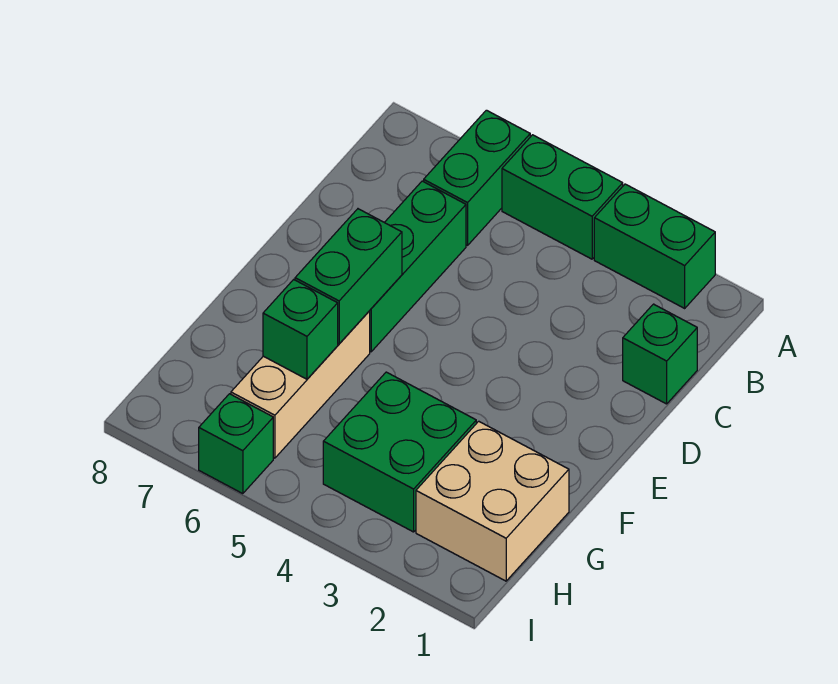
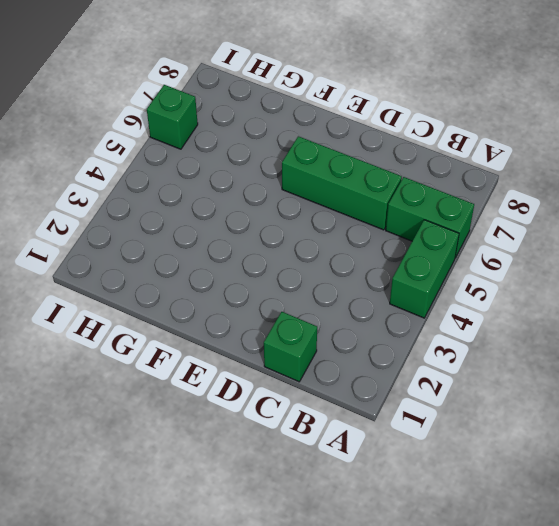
none -> green 1x2 brick [594,184,715,308]
none -> tan 1x3 brick [231,311,370,458]

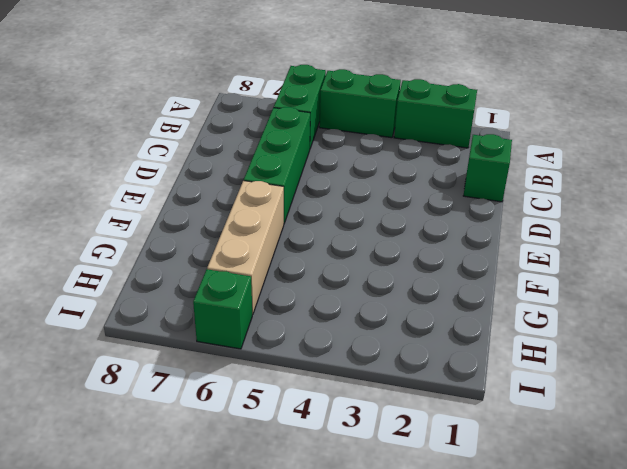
none -> tan 2x2 brick [416,421,569,581]
none -> green 2x2 brick [323,372,476,532]

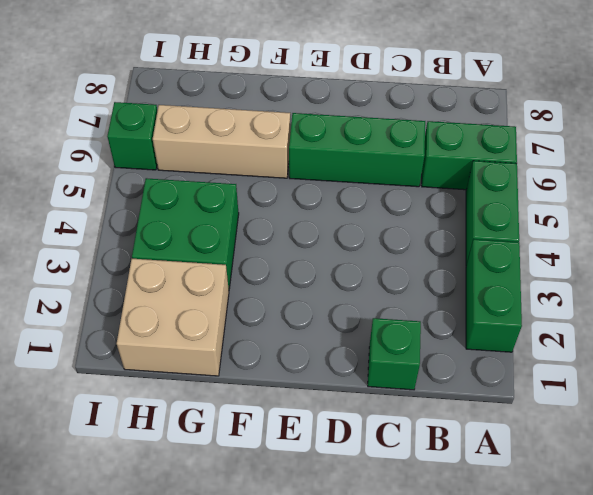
none -> green 1x2 brick [295,209,402,344]
none -> green 1x1 brick [263,280,338,379]

